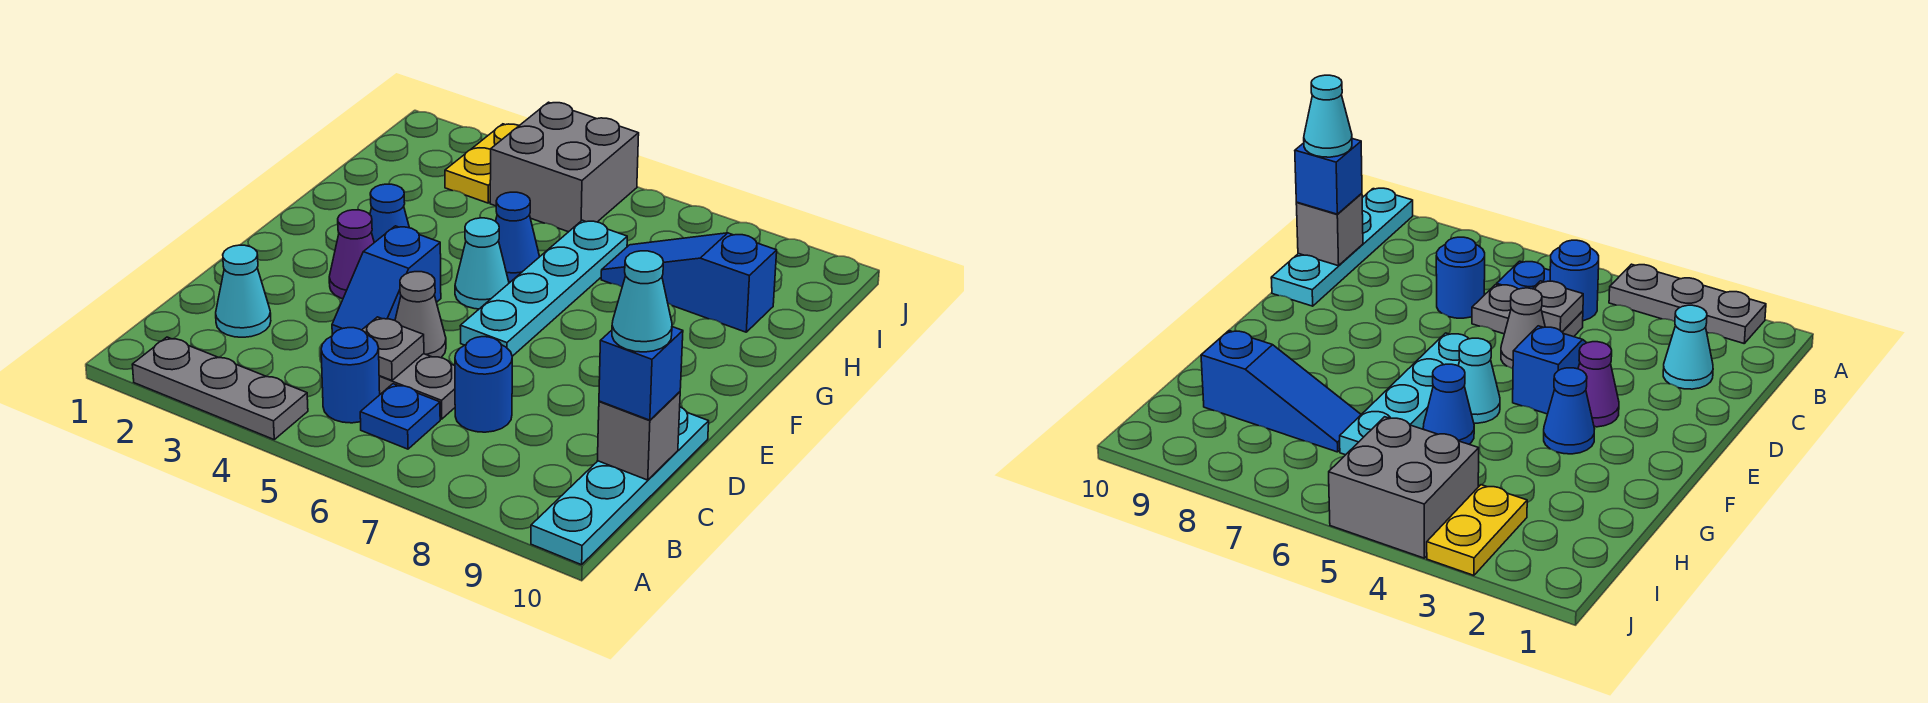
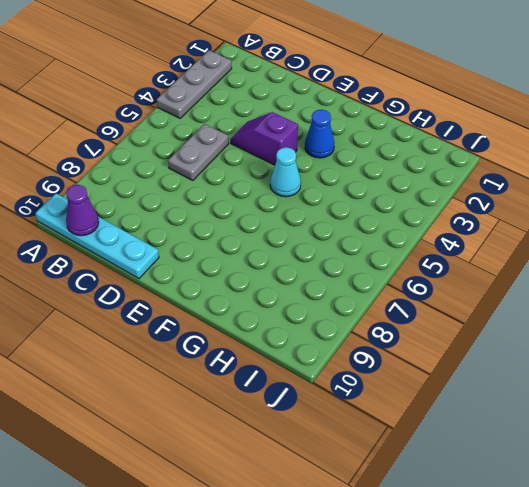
purple 1x1 cone [66,185,99,236] -> purple 1x1 cone moved to [329,210,374,299]
purple 1x2 slope [231,112,298,165] -> blue 1x2 slope [332,226,441,335]
none -> blue 1x1 round brick [321,328,380,423]
none -> blue 1x1 plate [360,384,440,449]
none -> cyan 1x1 cone [216,245,271,337]

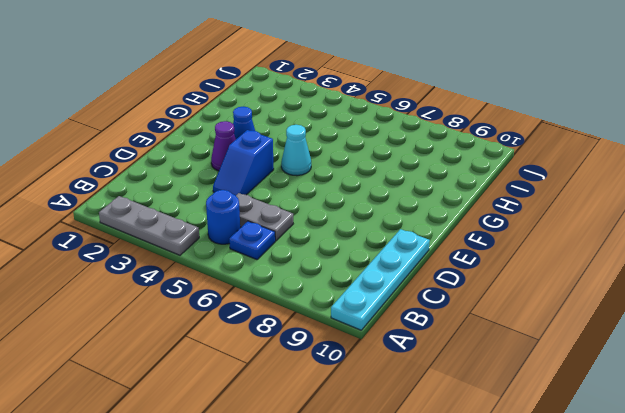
none -> cyan 1x1 cone [216,245,271,337]
none -> blue 1x1 round brick [455,337,512,432]
none -> grey 1x1 cone [395,272,446,358]

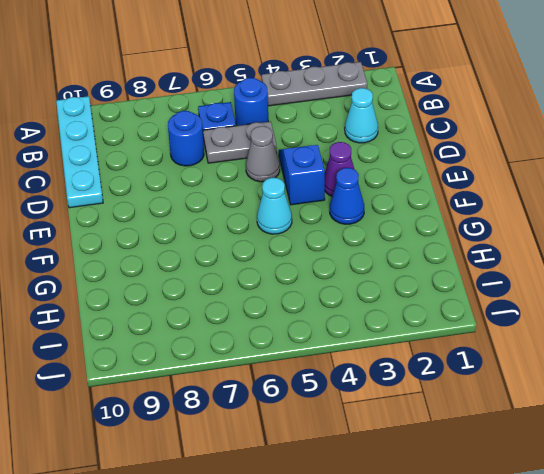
none -> cyan 1x4 plate [460,220,627,356]
none -> blue 1x1 cone [496,192,540,282]
none -> blue 1x3 slope [601,233,777,332]

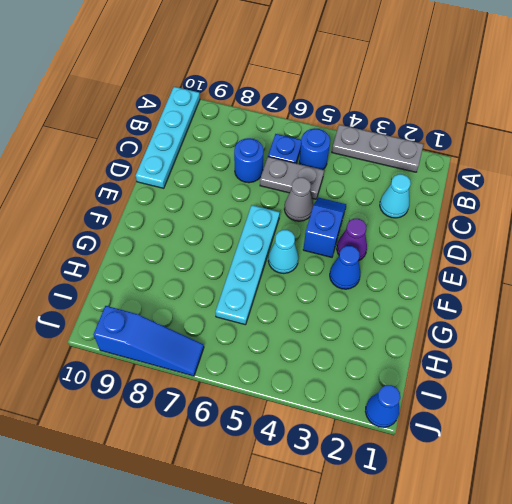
blue 1x1 cone [365,385,400,427] -> blue 1x1 cone moved to [496,192,540,282]
blue 1x3 slope [94,306,204,376] -> blue 1x3 slope moved to [601,233,777,332]
none -> yellow 1x2 plate [445,124,519,203]
none -> grey 2x2 brick [490,102,639,232]
none -> grey 1x1 plate [362,317,424,380]

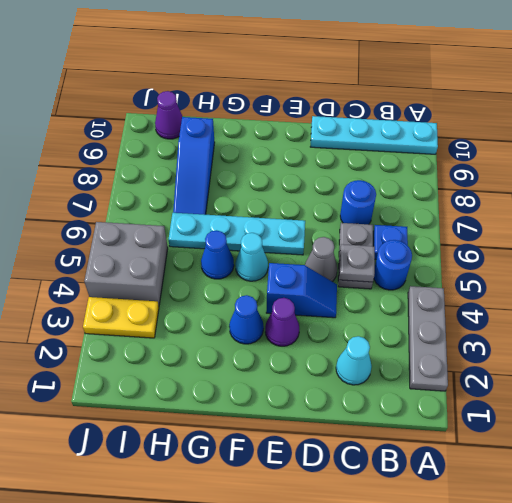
purple 1x1 cone [155,91,183,139] -> none
none -> grey 1x1 brick [598,392,680,480]
none -> blue 1x1 brick [599,327,683,420]
none -> cyan 1x1 cone [612,251,672,352]

